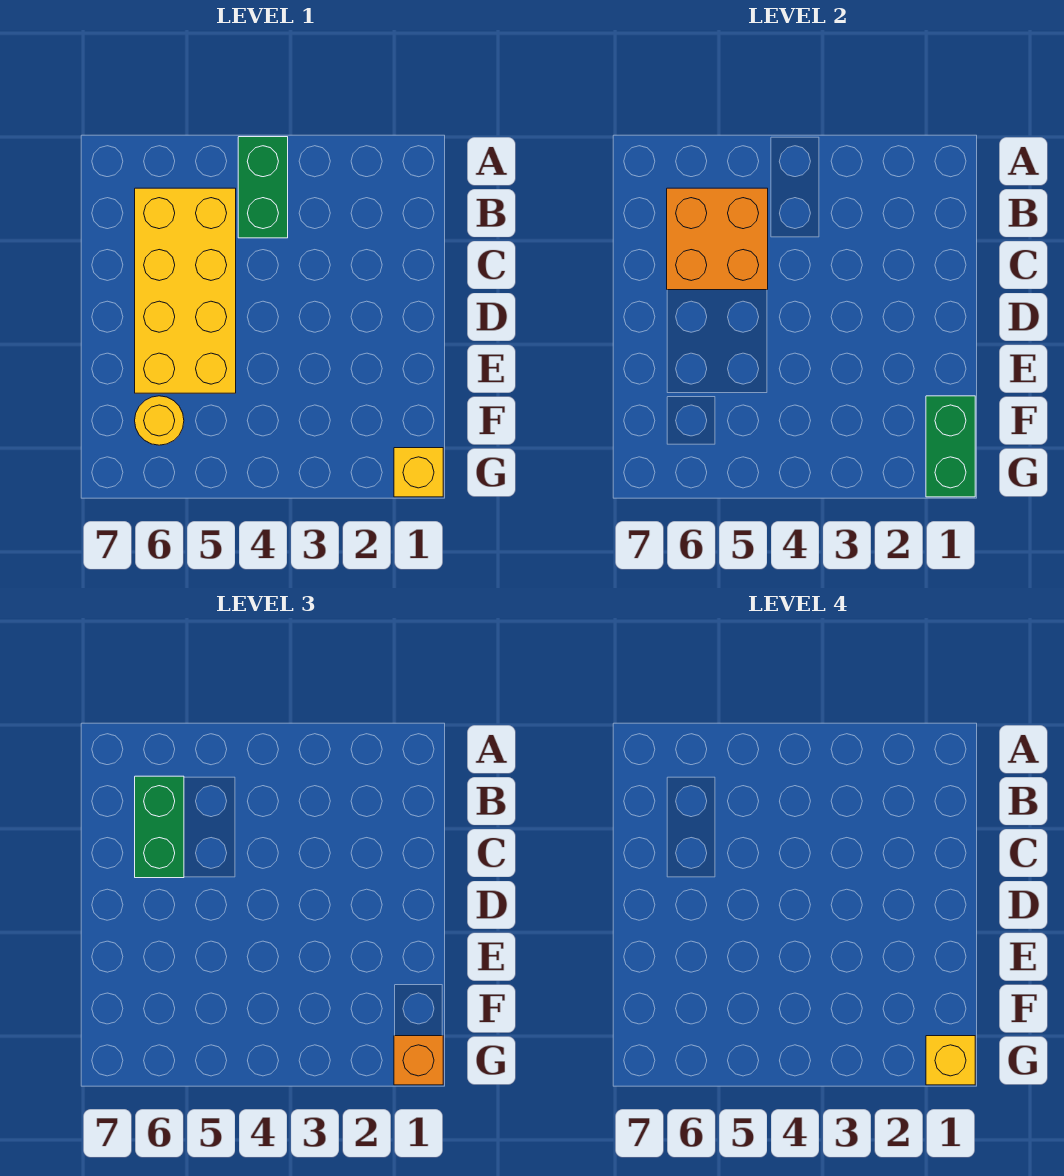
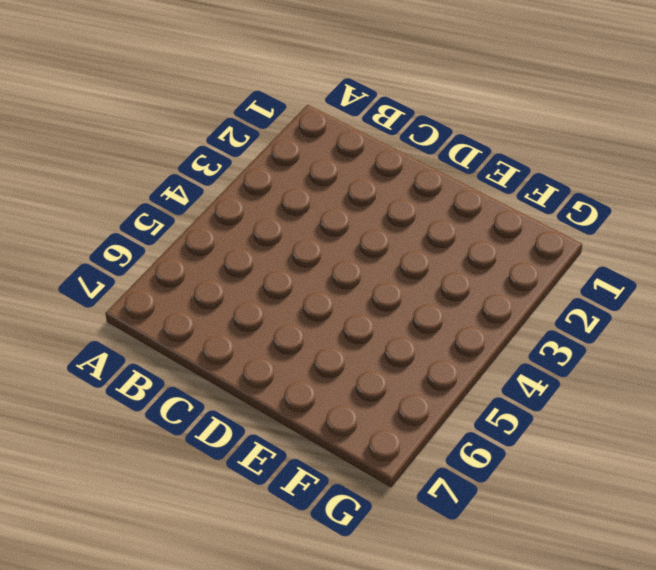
none -> green 1x2 brick [238,137,288,238]
none -> yellow 2x4 brick [135,188,236,393]

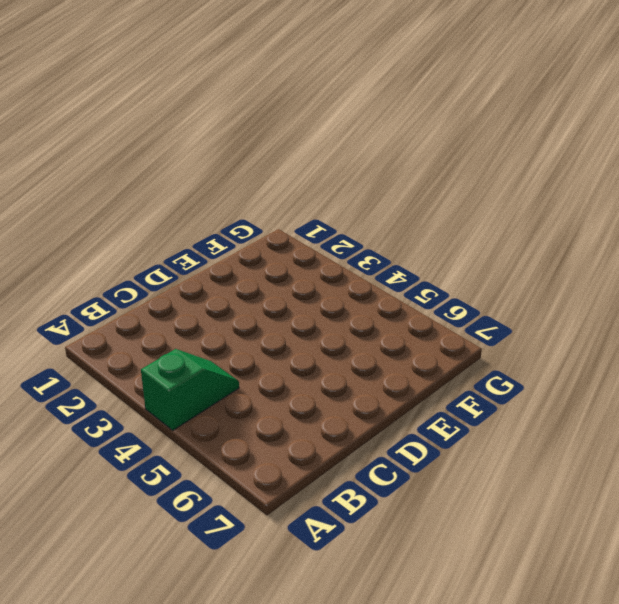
green 1x2 slope [141,349,239,430] -> green 1x2 brick [238,137,288,238]
none -> yellow 2x4 brick [135,188,236,393]
none -> yellow 1x1 round brick [135,396,184,445]

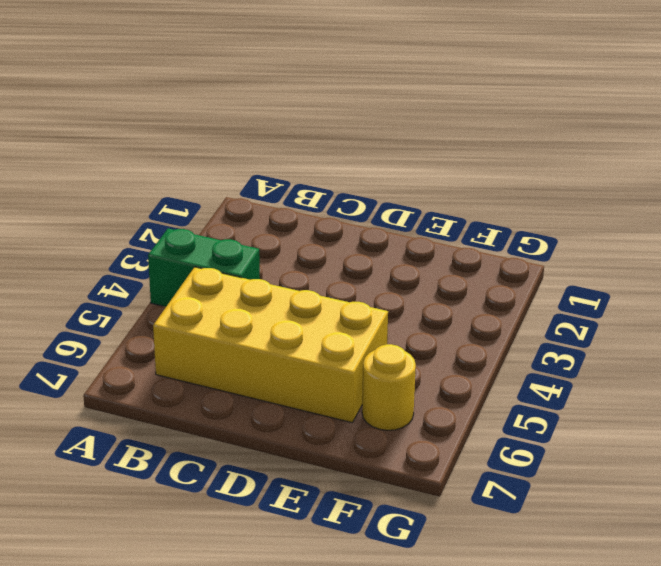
none -> yellow 1x1 brick [394,448,443,497]
none -> orange 2x2 brick [667,188,768,290]

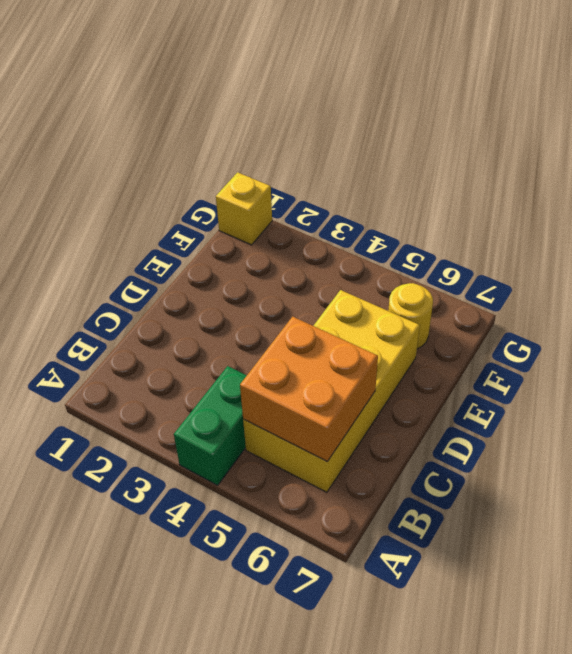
none -> green 1x2 brick [926,396,975,497]
none -> green 1x2 brick [135,776,184,878]

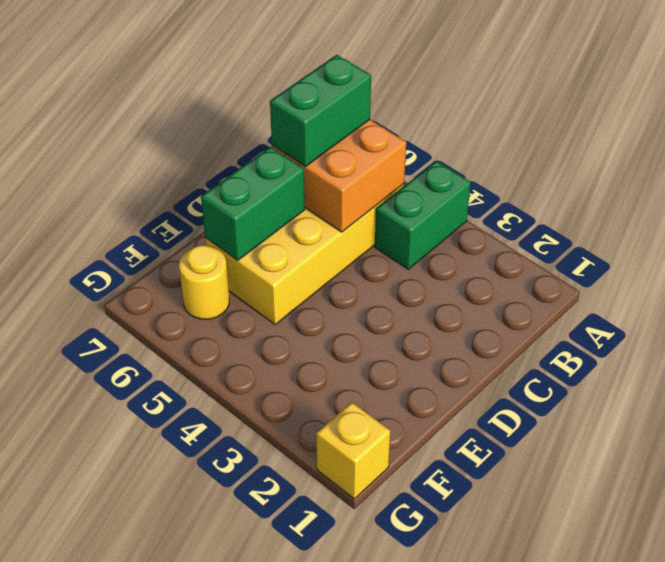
green 1x2 brick [201,147,305,260] -> green 1x2 brick moved to [926,396,975,497]
none -> orange 1x1 brick [394,1036,443,1085]
none -> yellow 1x1 brick [926,1036,975,1085]

